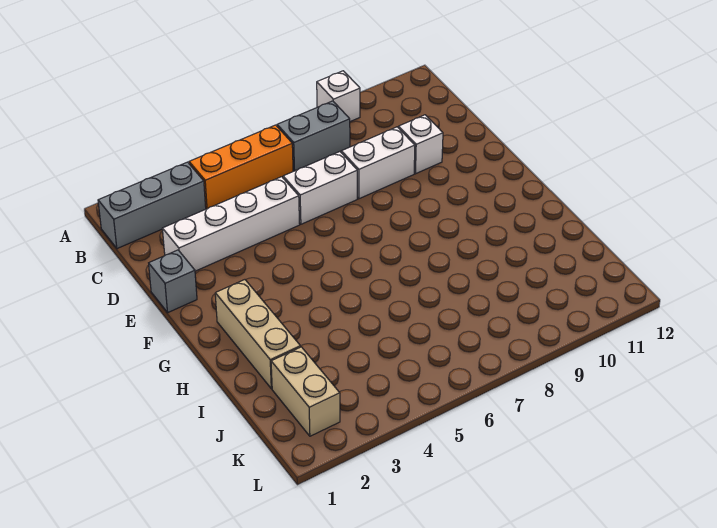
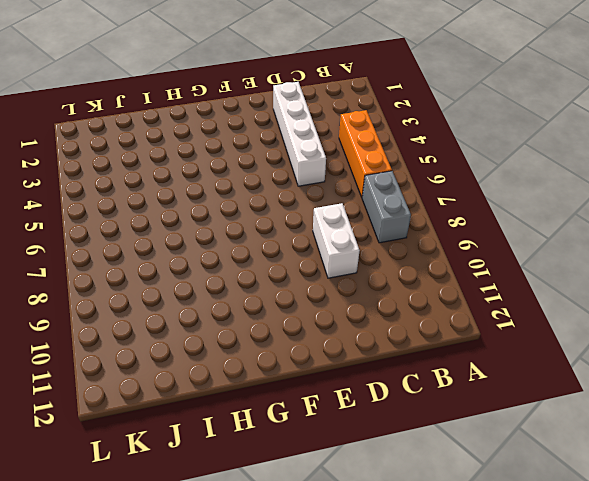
none -> white 1x1 brick [317,71,360,122]
none -> grey 1x3 brick [98,162,206,249]

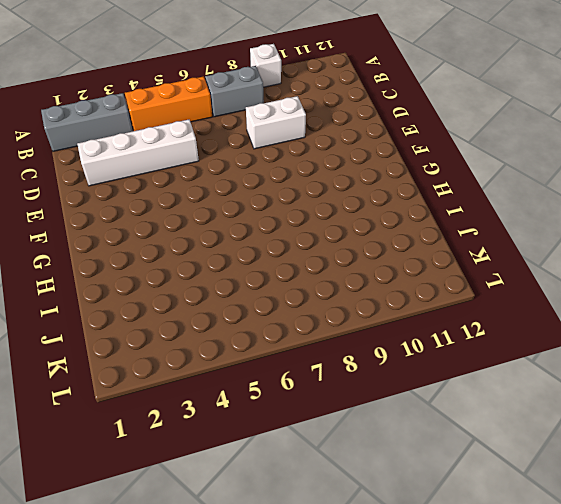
none -> white 1x2 brick [283,152,357,224]
none -> white 1x1 brick [399,115,443,174]

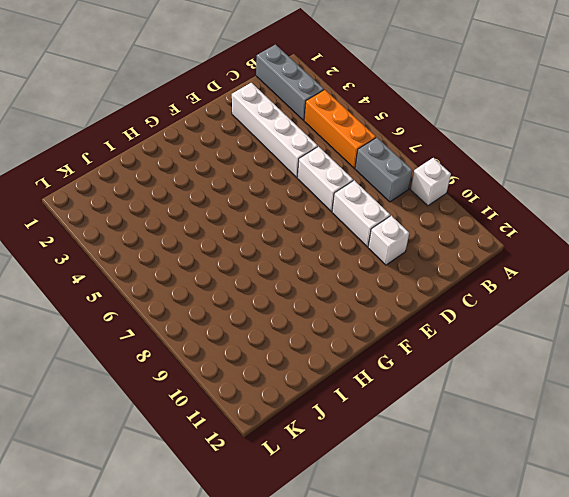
none -> grey 1x1 brick [149,250,197,312]
none -> tan 1x3 brick [215,280,300,389]

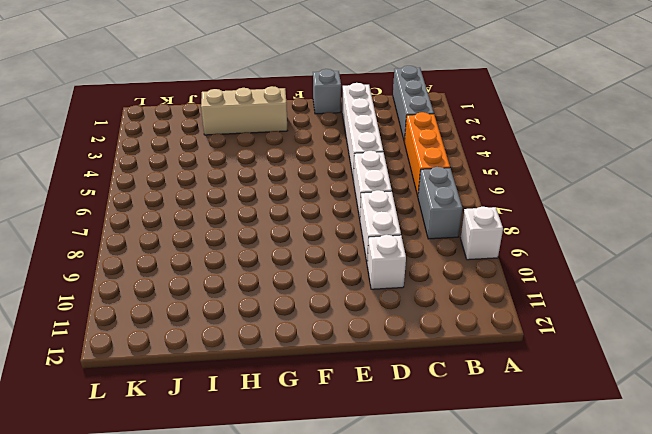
none -> tan 1x2 brick [271,347,340,436]

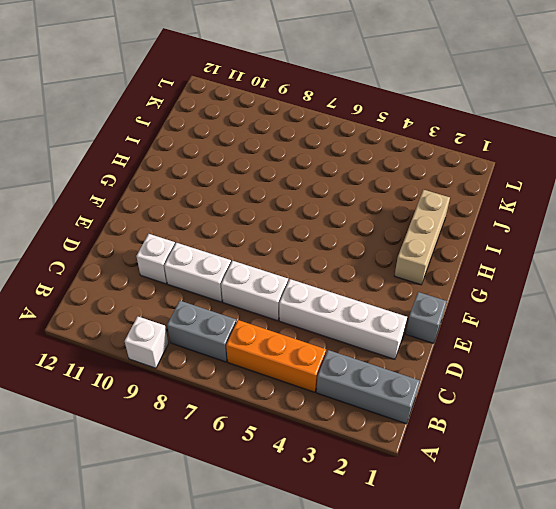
none -> tan 1x2 brick [271,347,340,436]

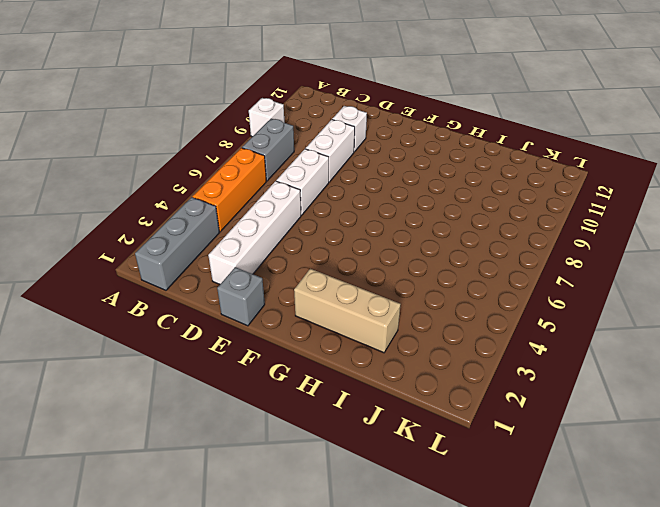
none -> tan 1x2 brick [271,347,340,436]

